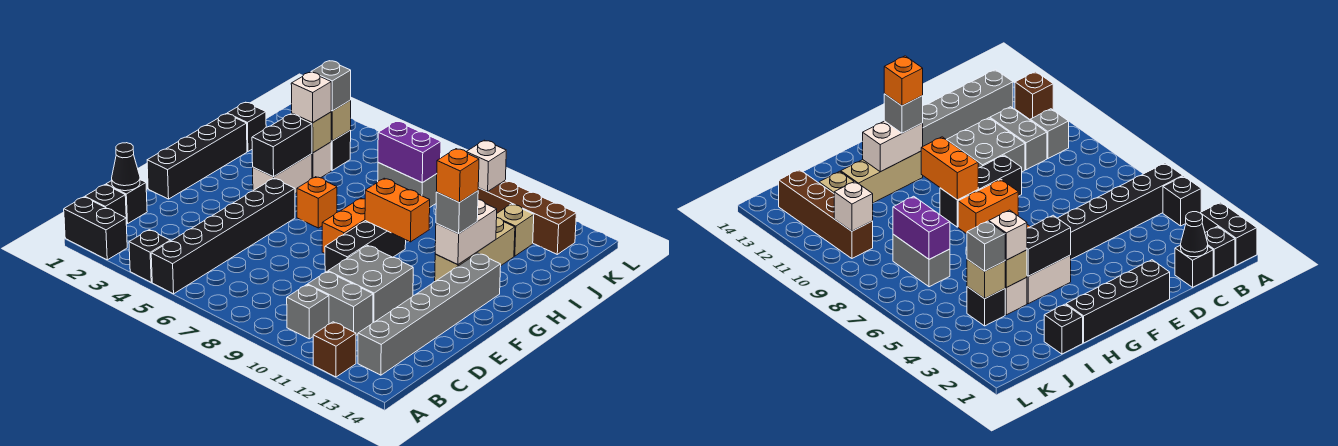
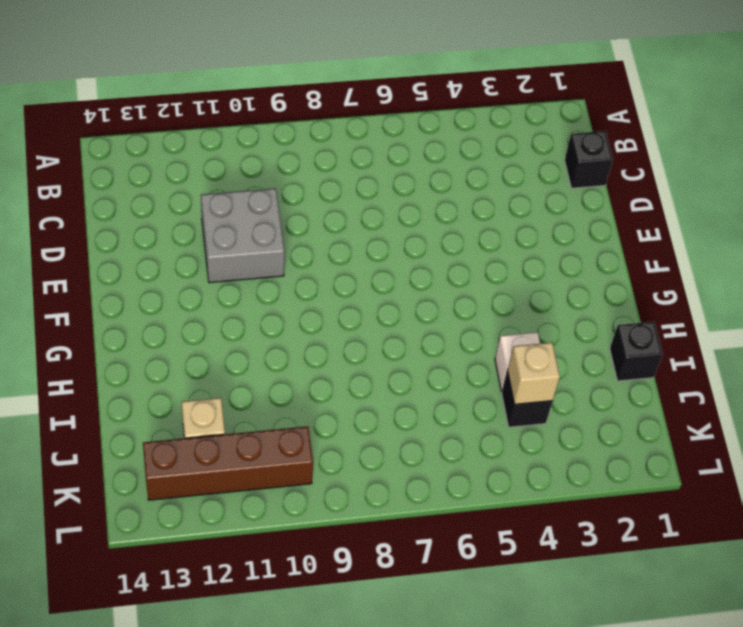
none -> black 1x2 brick [64,197,127,260]
none -> black 1x1 brick [129,230,170,282]
none -> black 1x6 brick [151,178,295,294]
none -> brown 1x1 brick [313,322,356,377]

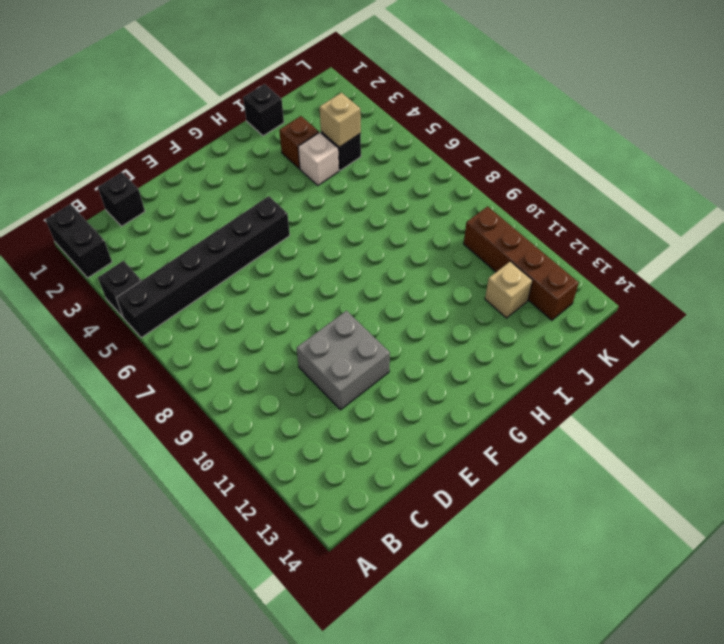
brown 1x1 brick [279,116,319,169] -> brown 1x1 brick moved to [313,322,356,377]
none -> black 1x1 brick [85,185,127,224]
none -> grey 1x1 brick [287,285,329,339]
none -> grey 1x6 brick [358,253,501,375]
none -> grey 1x2 brick [308,271,373,335]

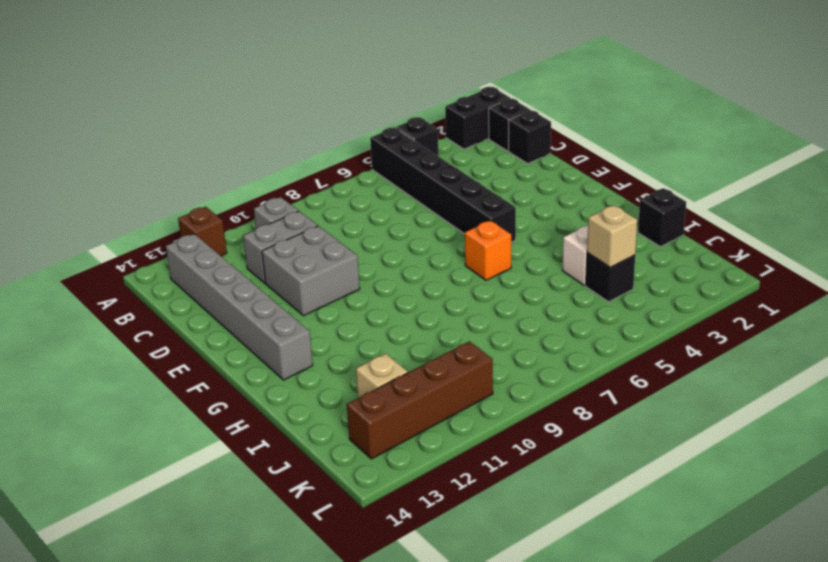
none -> black 1x4 brick [147,114,247,199]
none -> black 1x3 brick [325,221,406,272]
none -> orange 1x2 brick [322,198,365,253]
none -> white 1x2 brick [253,154,312,193]

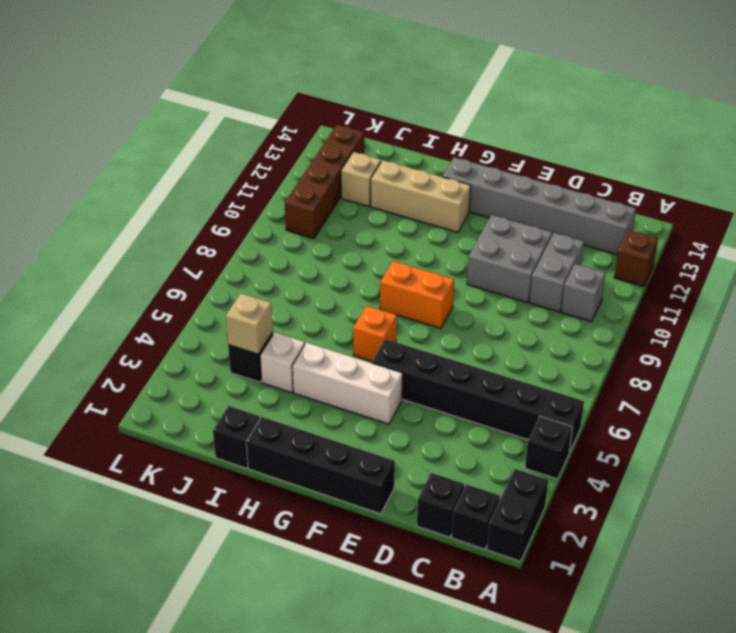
white 1x3 brick [292,343,403,424] -> white 1x2 brick [253,154,312,193]
none -> black 1x3 brick [325,221,406,272]
none -> grey 1x2 brick [378,163,437,207]
none -> black 1x1 cone [112,143,140,191]
none -> black 1x2 brick [252,114,312,177]

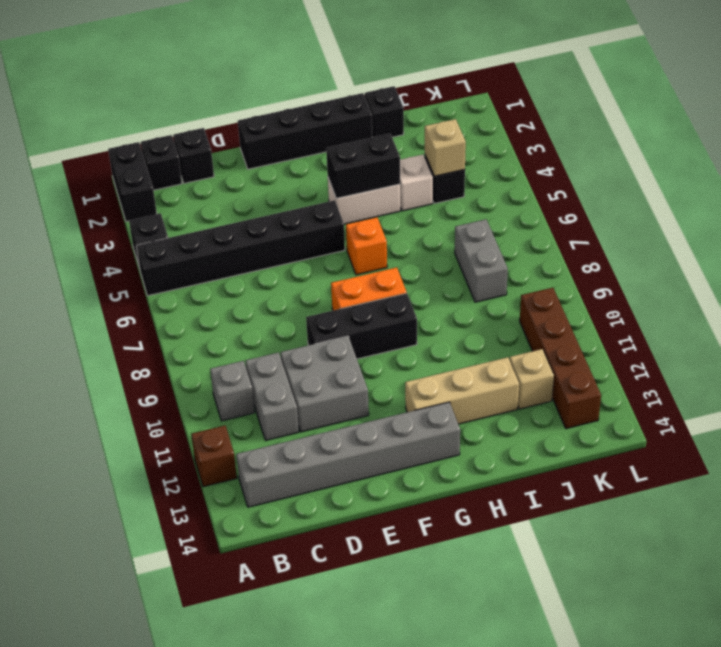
none -> black 1x1 cone [112,143,140,191]
none -> orange 1x2 brick [365,178,430,242]
none -> white 1x2 brick [435,199,497,265]
none -> tan 1x1 brick [300,112,331,153]

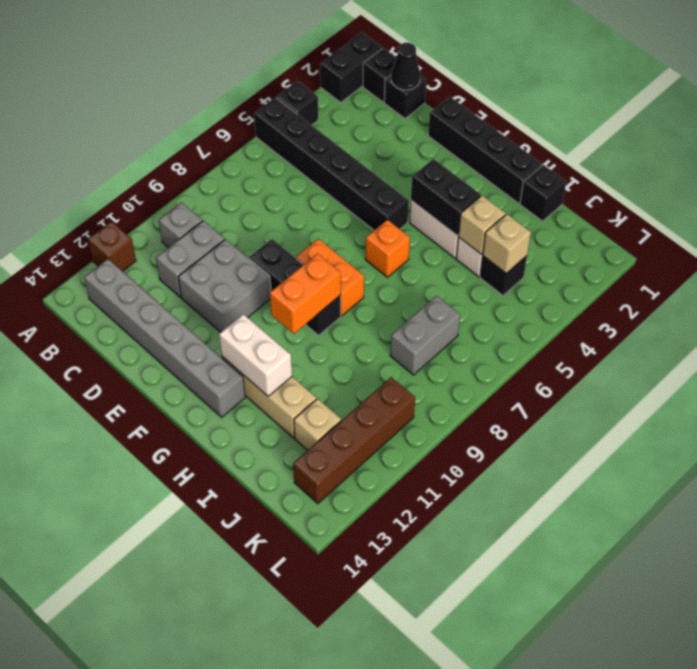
none -> purple 1x2 brick [378,121,441,183]
none -> white 1x1 brick [467,140,506,192]
none -> grey 1x1 brick [436,191,478,234]
none -> white 1x1 brick [291,72,331,123]

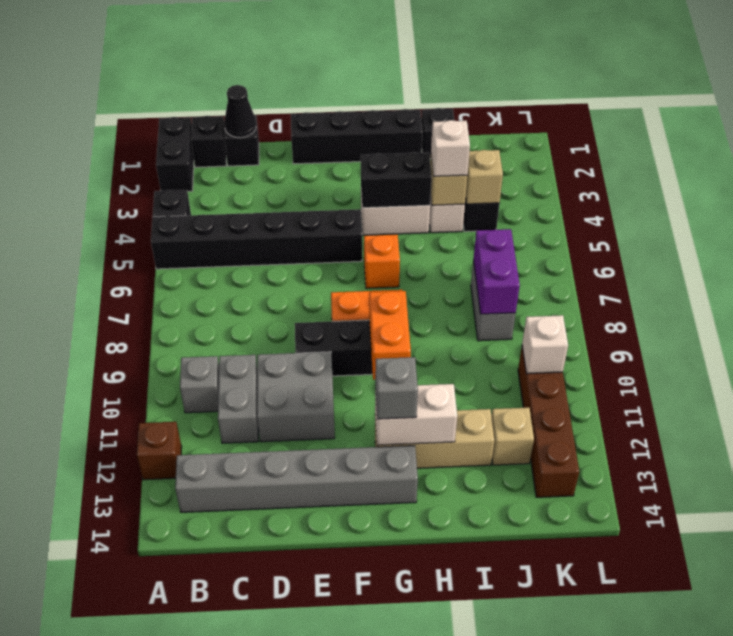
none -> grey 1x1 brick [311,61,351,111]
none -> orange 1x1 brick [437,149,479,202]

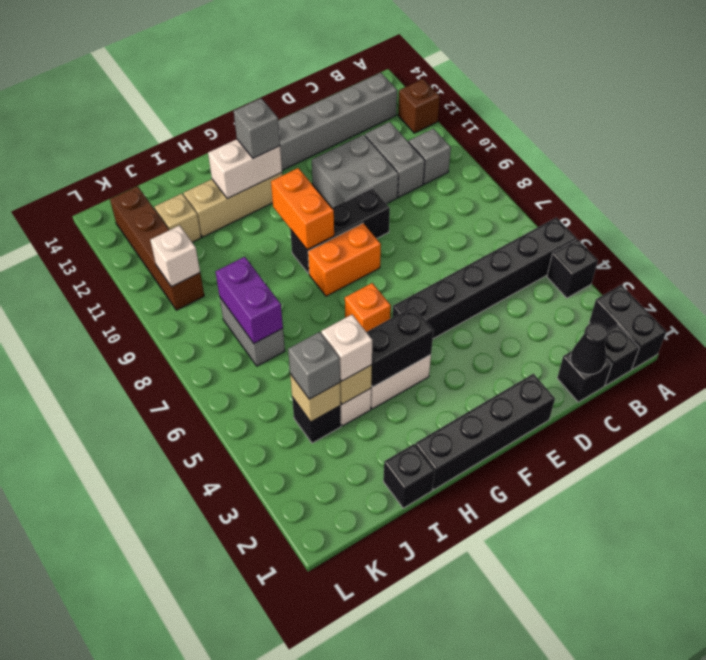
none -> orange 1x1 brick [437,149,479,202]

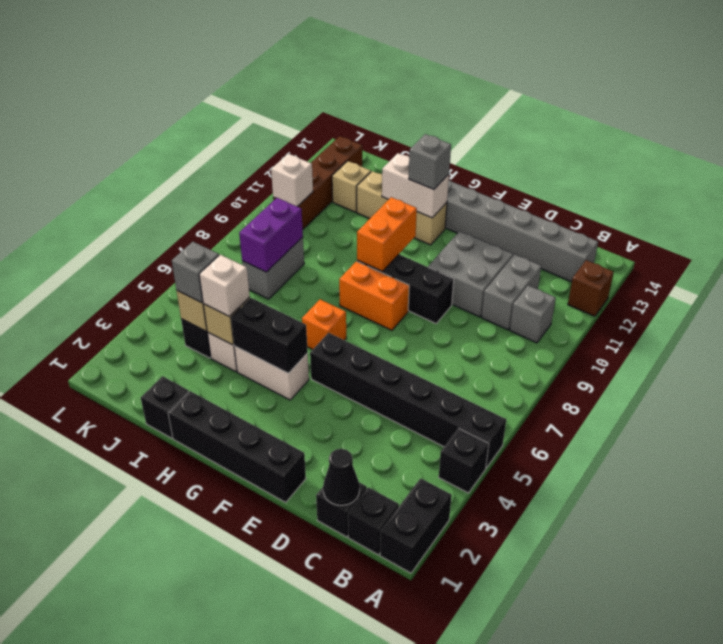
none -> orange 1x1 brick [437,149,479,202]

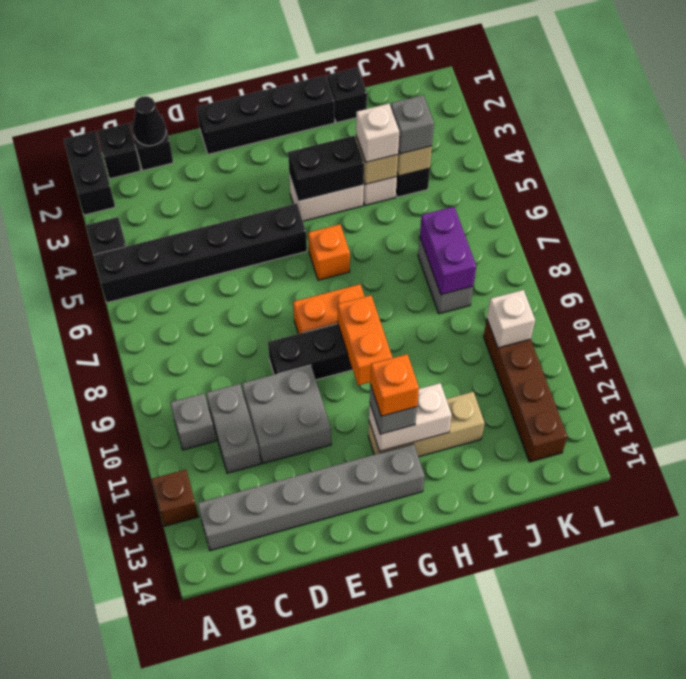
none -> tan 1x1 brick [497,204,534,256]

